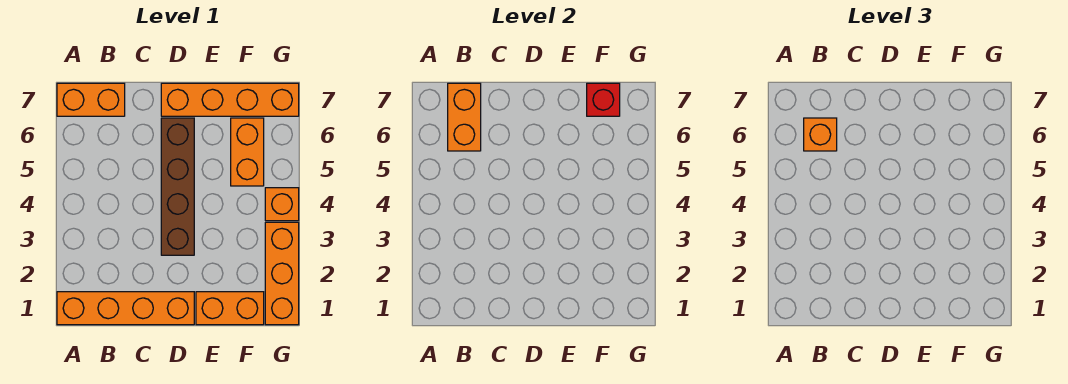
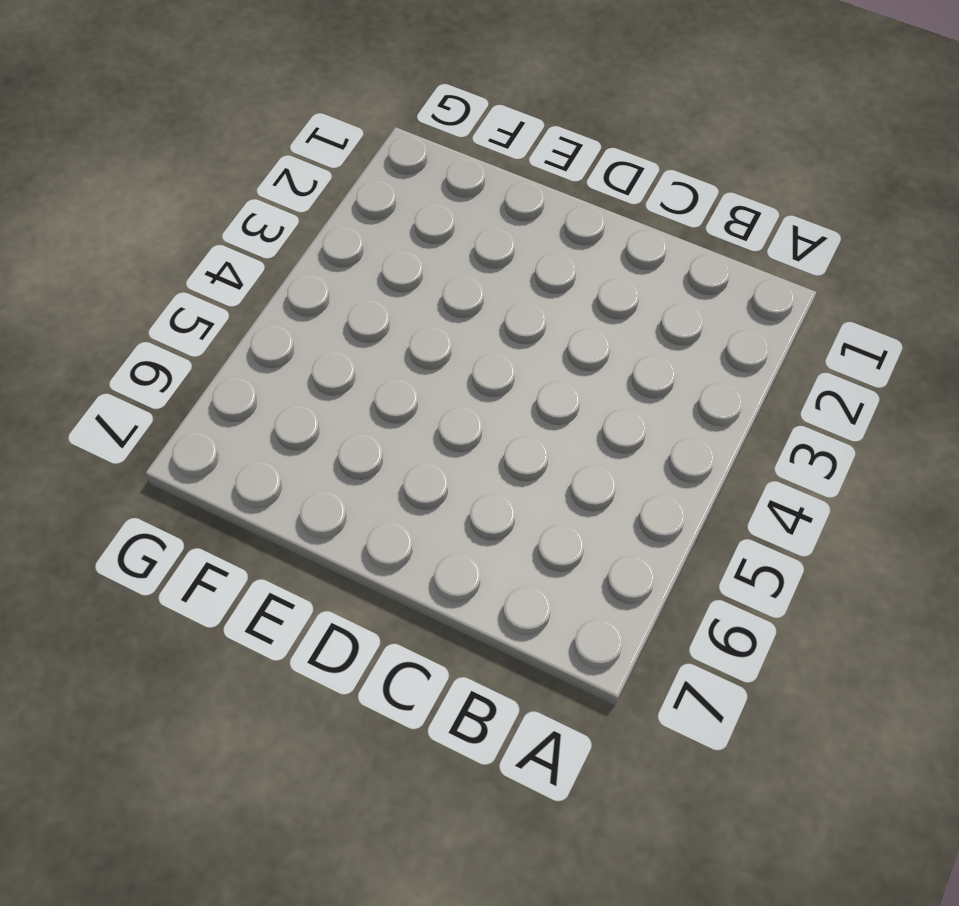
none -> orange 1x4 brick [57,292,194,325]
none -> orange 1x2 brick [57,83,125,116]

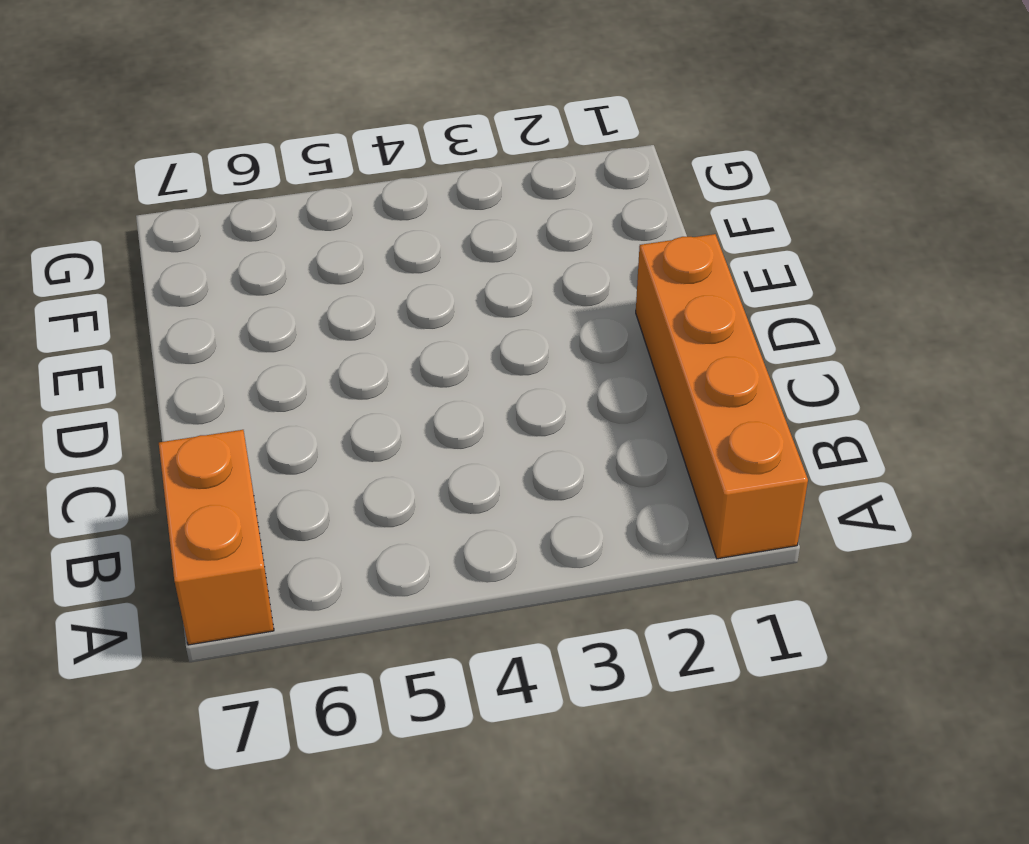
none -> brown 1x4 brick [161,118,194,255]
none -> orange 1x4 brick [161,83,299,116]

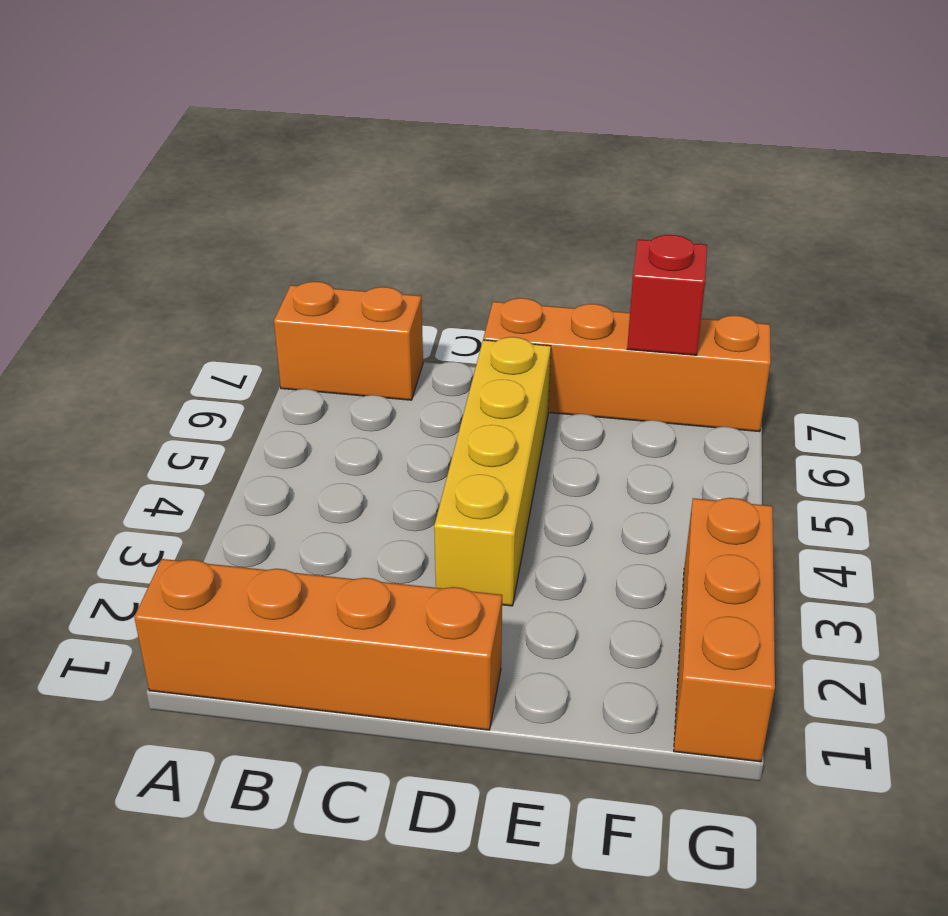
yellow 1x4 brick [434,337,551,606] -> brown 1x4 brick [161,118,194,255]
none -> orange 1x2 brick [196,292,264,325]
none -> orange 1x2 brick [231,118,264,186]

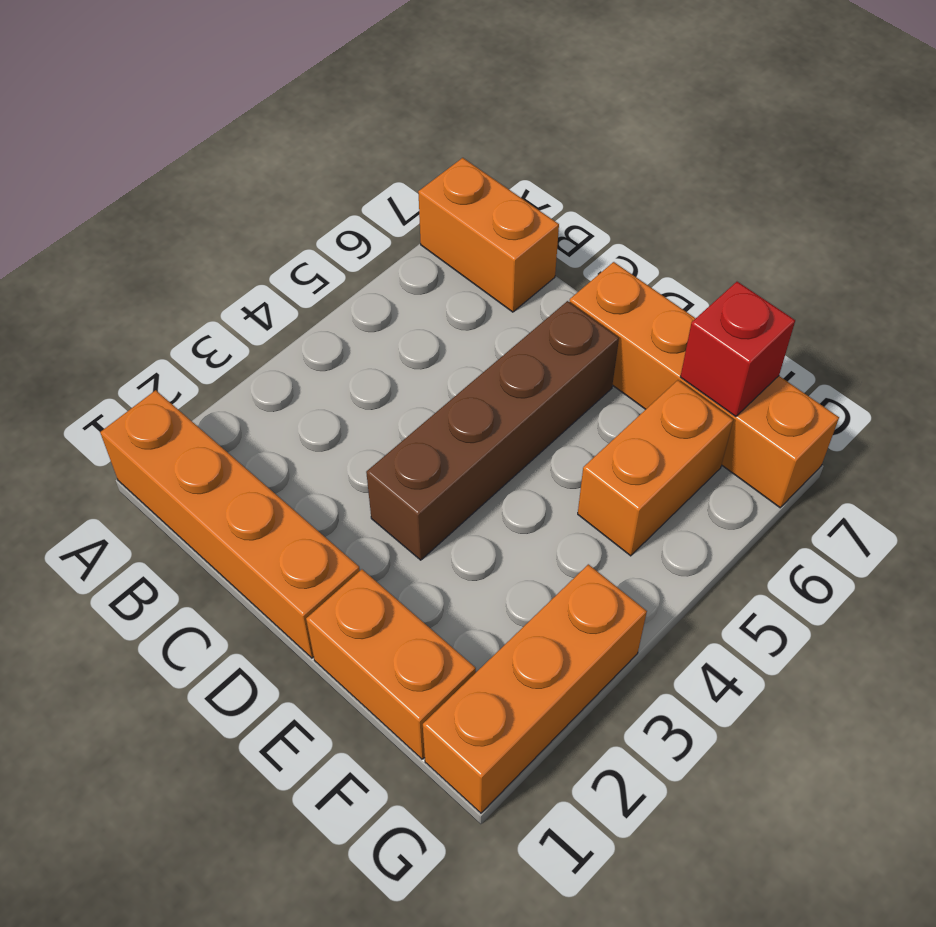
none -> orange 1x1 brick [265,188,299,221]
none -> orange 1x2 brick [448,83,481,151]

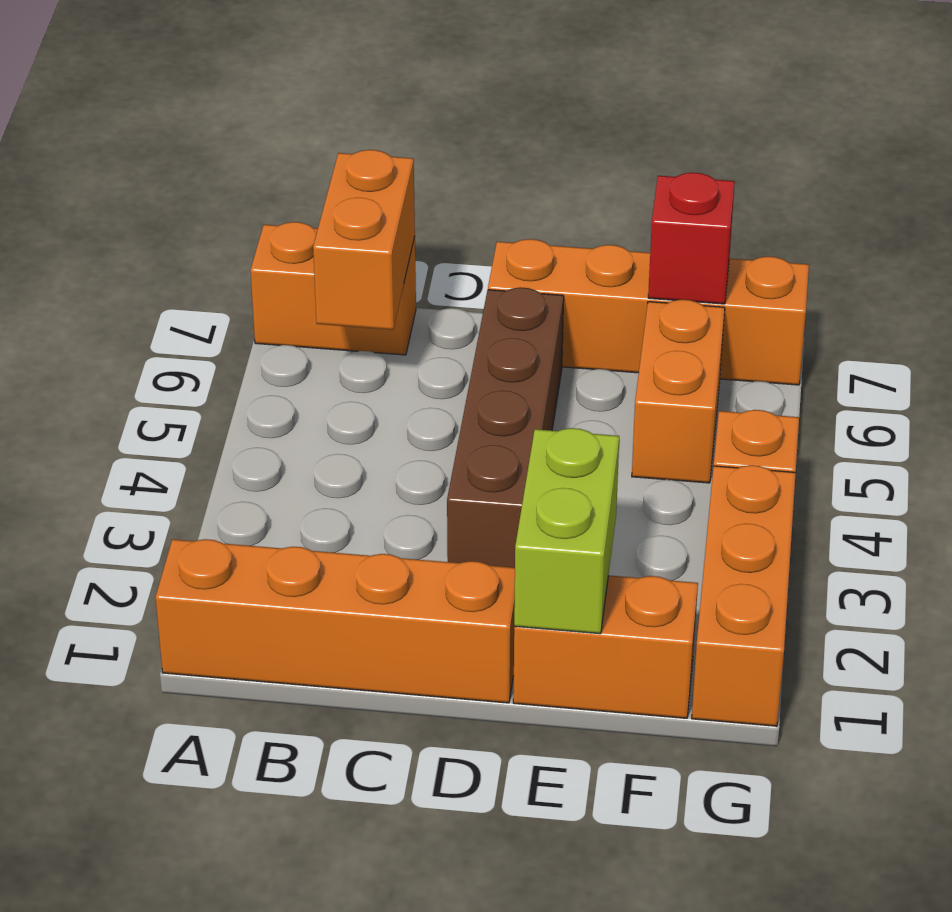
lime 1x2 brick [514,428,619,634] -> none
none -> orange 1x1 brick [804,118,837,151]

